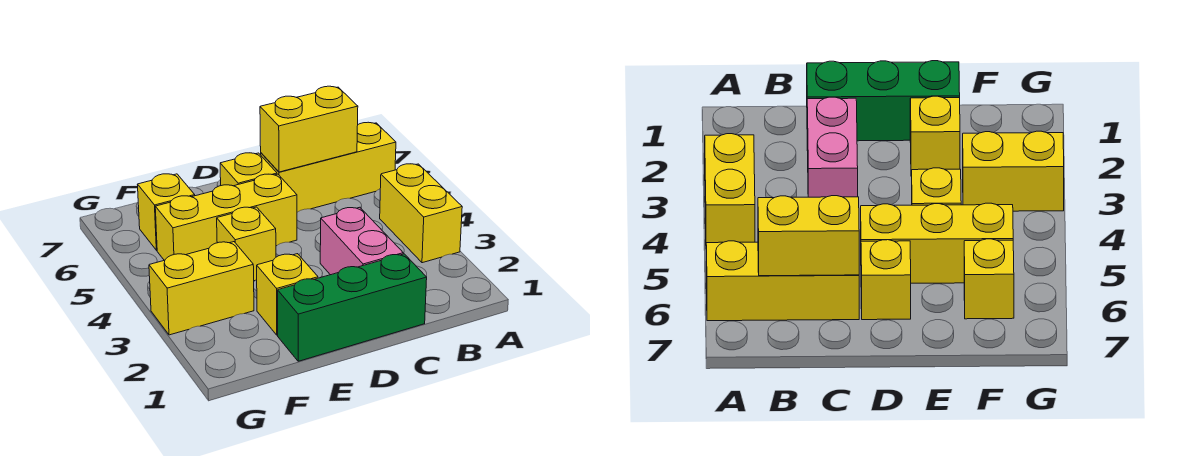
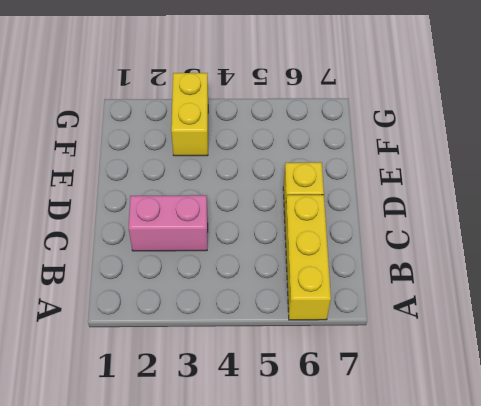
none -> yellow 1x2 brick [380,164,462,263]
none -> green 1x3 brick [278,254,427,361]

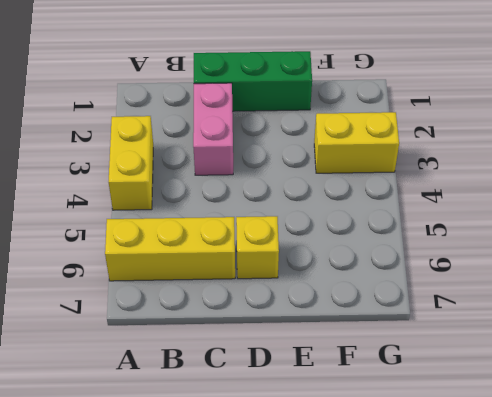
none -> yellow 1x3 brick [155,174,297,260]
none -> yellow 1x1 brick [257,254,318,335]

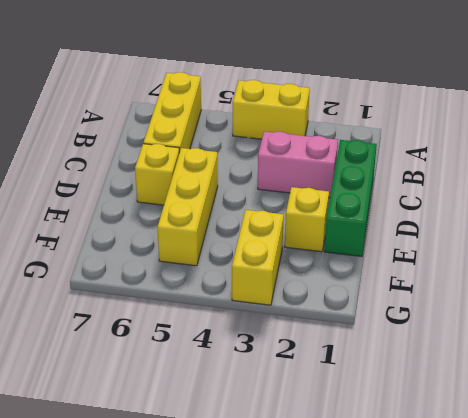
none -> yellow 1x1 brick [217,207,276,281]
none -> yellow 1x1 brick [137,174,195,250]

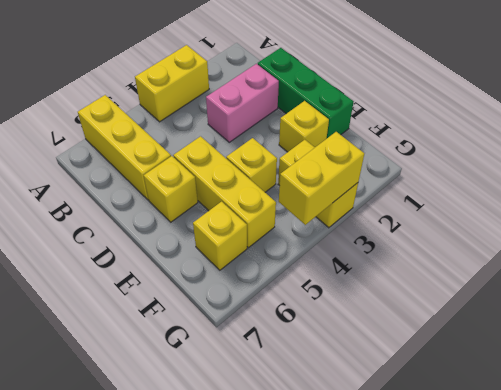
yellow 1x2 brick [279,132,364,225] -> yellow 1x2 brick turned to [260,86,358,172]

